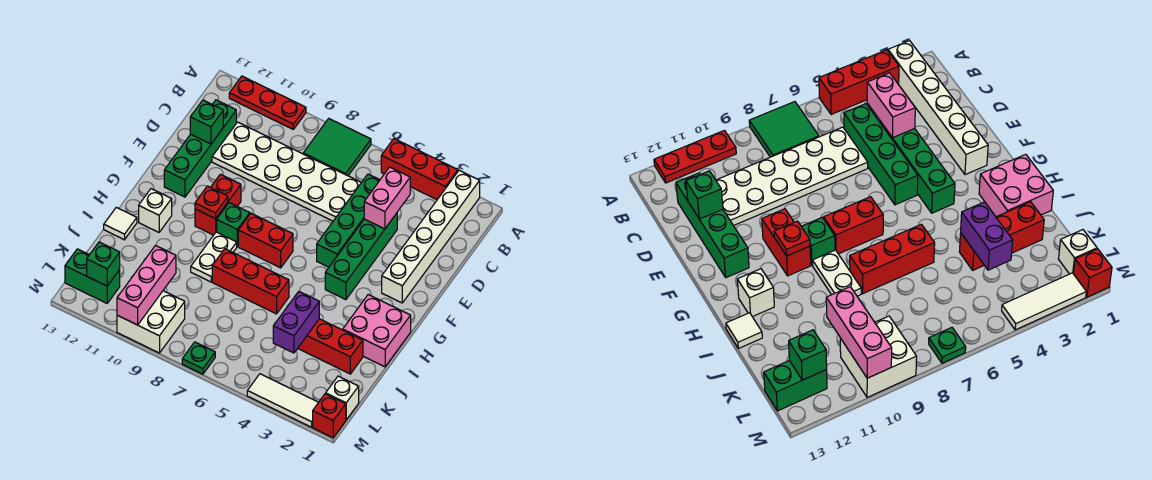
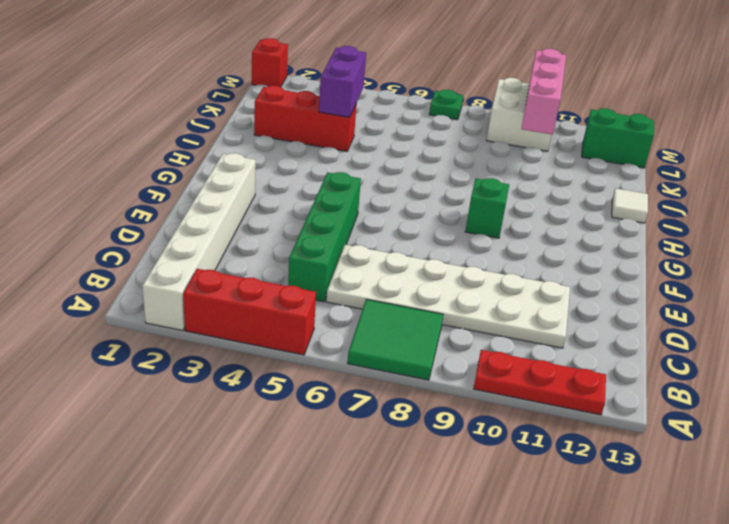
none -> green 1x4 brick [164,100,236,197]
none -> green 1x4 brick [325,213,397,300]
none -> red 1x2 brick [195,174,241,235]

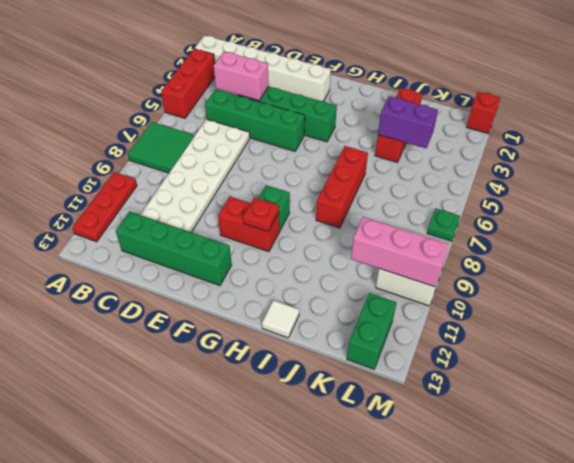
none -> red 1x2 brick [238,213,293,268]
none -> pink 2x2 brick [343,295,411,367]
none -> white 1x2 plate [191,232,237,282]

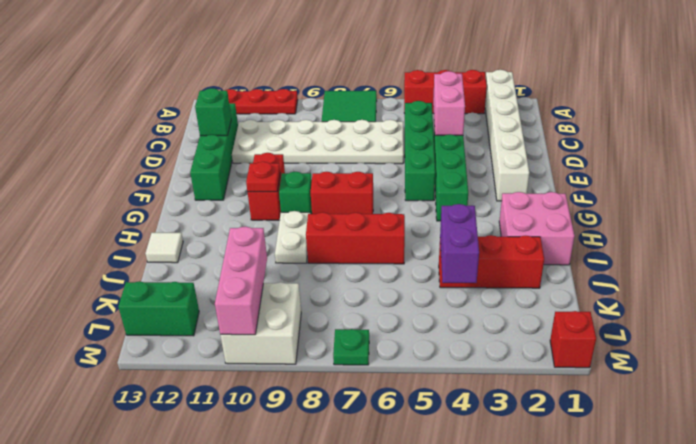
none -> white 1x1 brick [139,189,172,232]
none -> white 1x1 brick [326,376,359,420]
none -> white 1x3 tile [247,374,319,427]

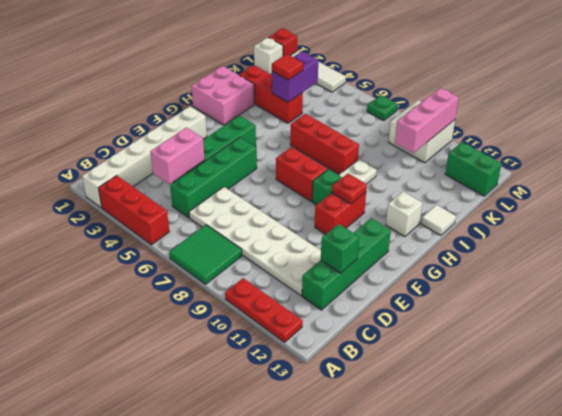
red 1x1 tile [272,54,303,80] -> none
none -> green 1x1 brick [87,242,120,286]

